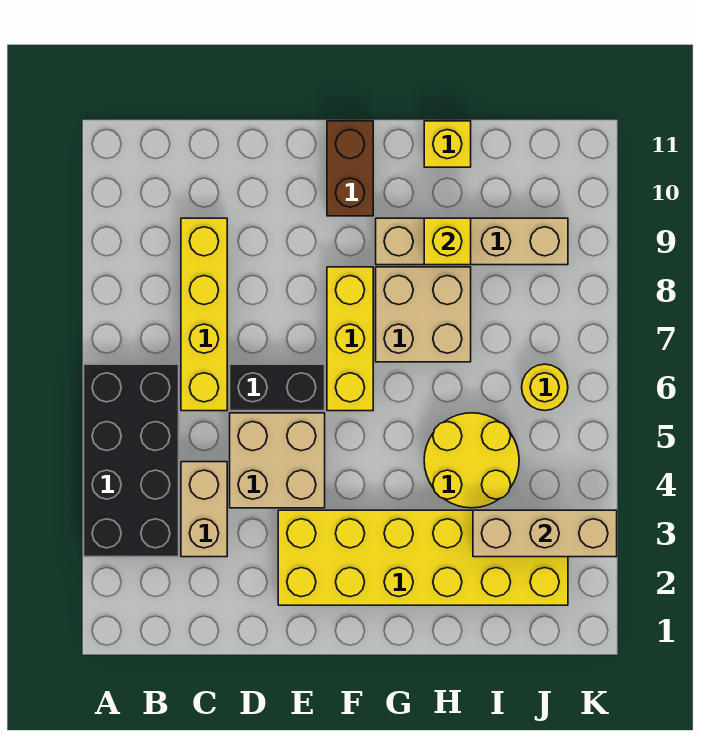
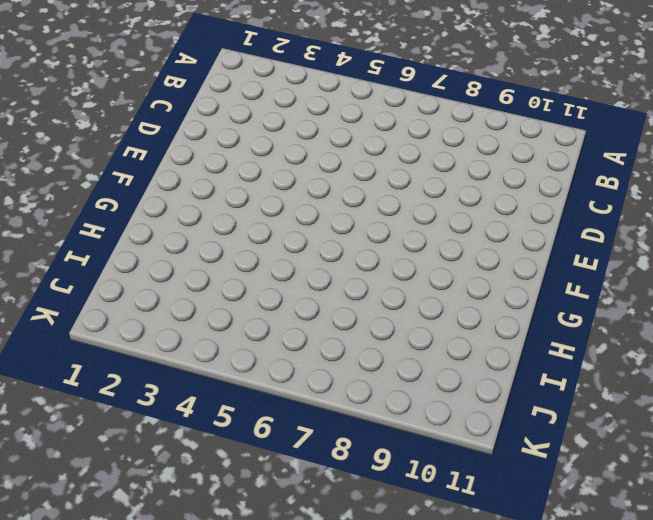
none -> black 2x4 brick [84,364,179,557]
none -> tan 1x2 brick [181,462,227,557]
none -> yellow 1x4 brick [181,218,227,411]

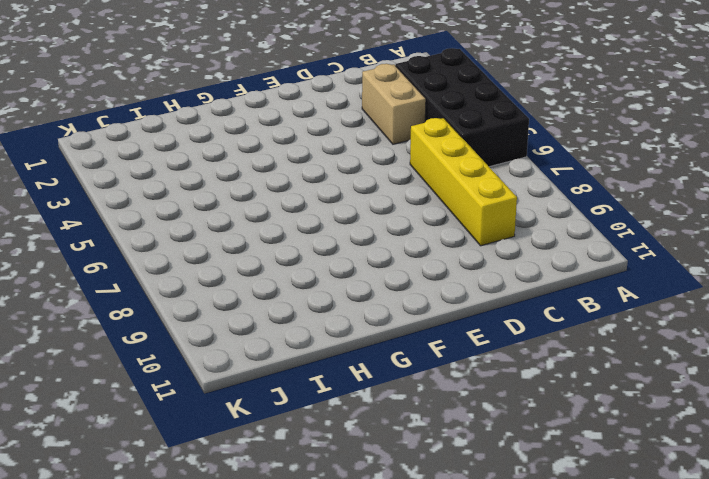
none -> tan 2x2 brick [230,413,325,508]
none -> black 1x2 brick [230,364,325,411]
none -> yellow 2x6 brick [278,510,568,605]

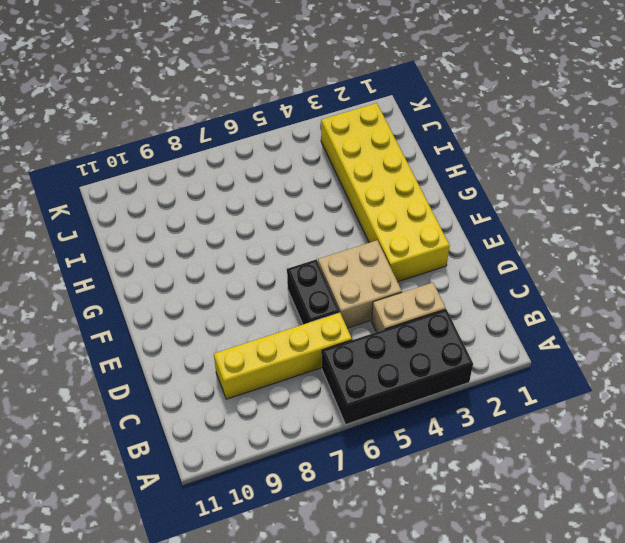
none -> yellow 1x3 brick [327,267,373,411]
none -> brown 1x2 brick [327,121,373,216]
none -> tan 2x2 brick [376,267,471,362]

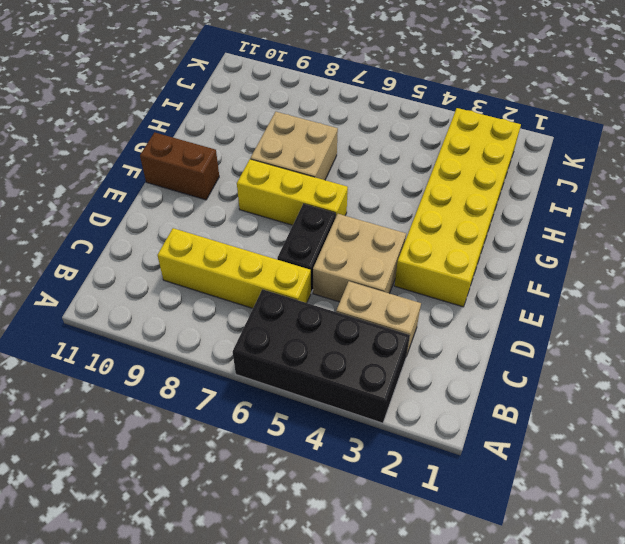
none -> tan 1x4 brick [376,218,568,265]
none -> yellow 2x2 round brick [424,413,519,508]
none -> yellow 1x1 brick [424,121,471,167]

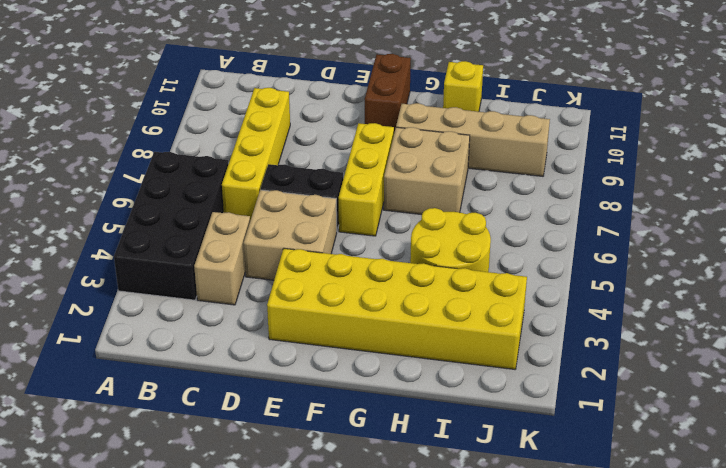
none -> yellow 1x1 round brick [522,364,568,411]
none -> yellow 1x1 brick [424,218,471,265]
none -> tan 1x3 brick [473,510,617,557]

